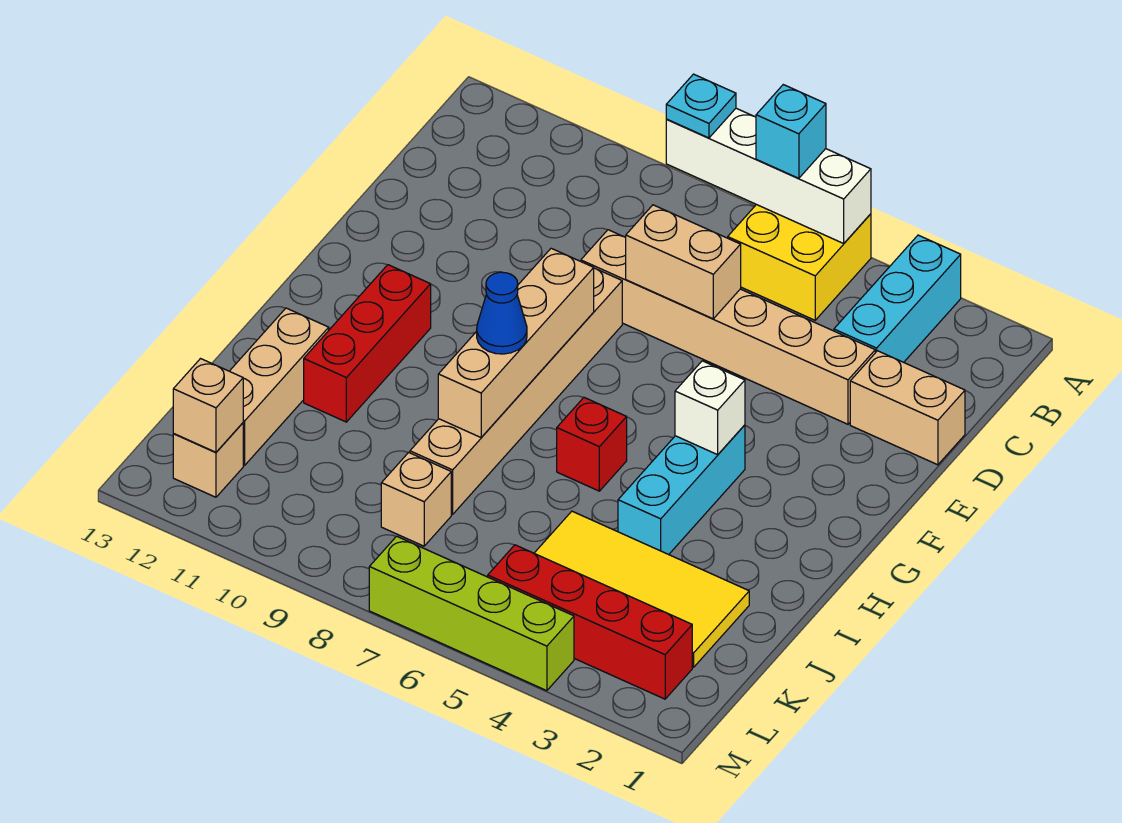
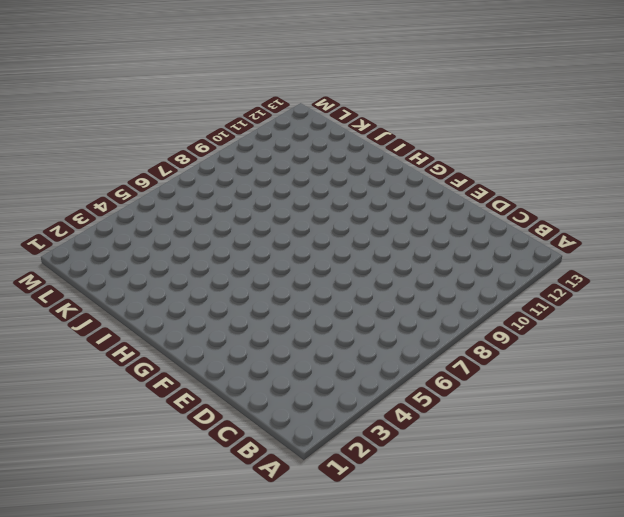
none -> cyan 1x3 brick [834,235,961,362]
none -> yellow 2x2 brick [728,205,871,320]
none -> tan 1x2 brick [850,351,965,465]

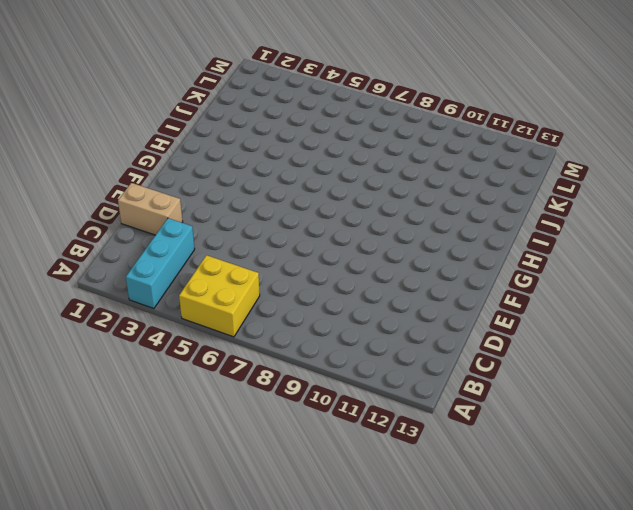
none -> tan 1x6 brick [581,230,875,424]
none -> tan 1x6 brick [410,268,622,514]
none -> cyan 1x3 brick [618,425,745,555]

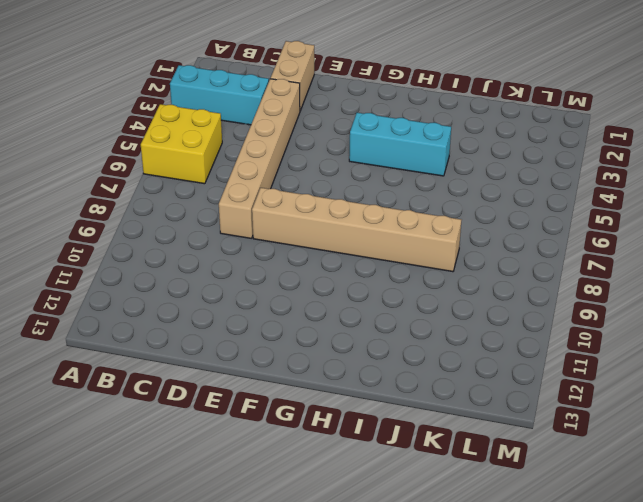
none -> red 1x3 brick [304,265,431,422]
none -> red 1x1 brick [557,398,627,491]
none -> tan 1x3 brick [230,308,329,466]

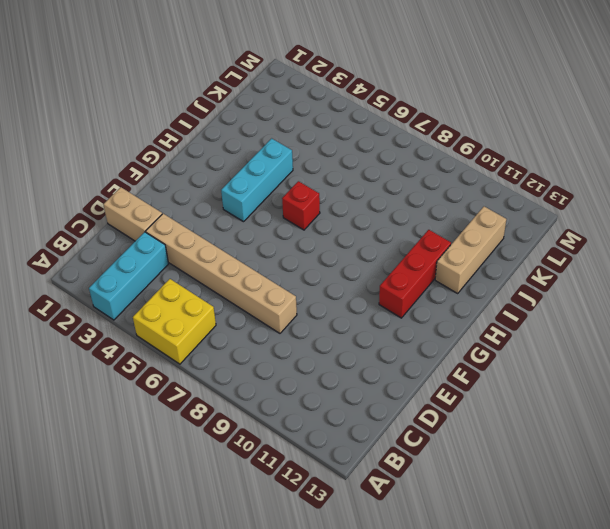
none -> tan 1x6 brick [410,268,622,514]
none -> yellow 2x4 tile [534,511,749,667]
none -> tan 1x1 brick [381,452,451,546]

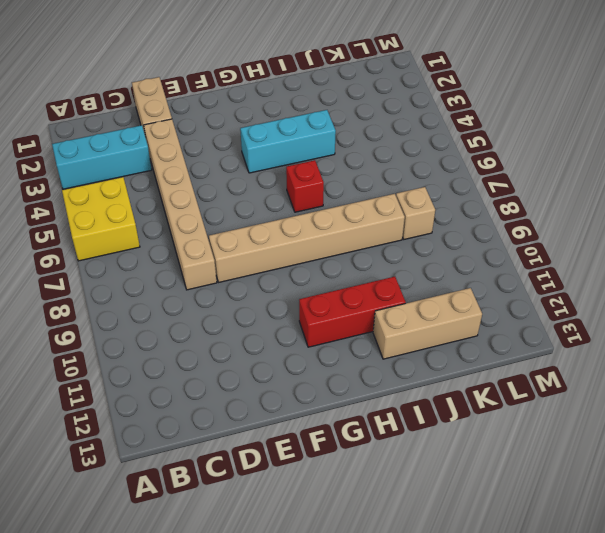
none -> yellow 2x4 tile [534,511,749,667]
none -> red 1x4 brick [488,545,692,699]
none -> tan 1x1 brick [173,423,243,497]

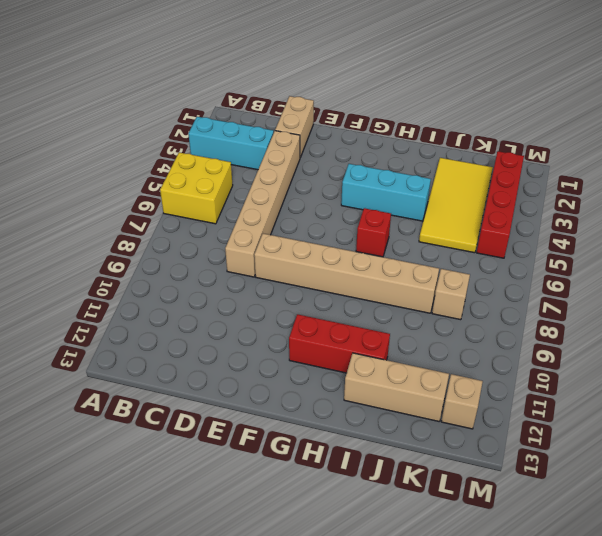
none -> lime 1x4 brick [369,536,574,691]
none -> white 1x4 brick [666,108,871,243]
none -> tan 1x2 brick [625,205,741,319]

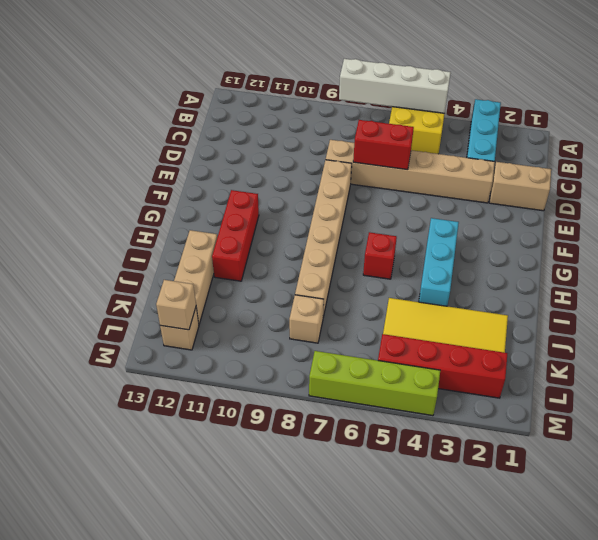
red 1x2 brick [353,120,414,170] -> tan 1x2 brick [625,205,741,319]
none -> tan 1x4 brick [438,248,594,437]
none -> white 1x1 brick [675,361,745,455]
none -> cyan 1x1 brick [756,85,826,179]

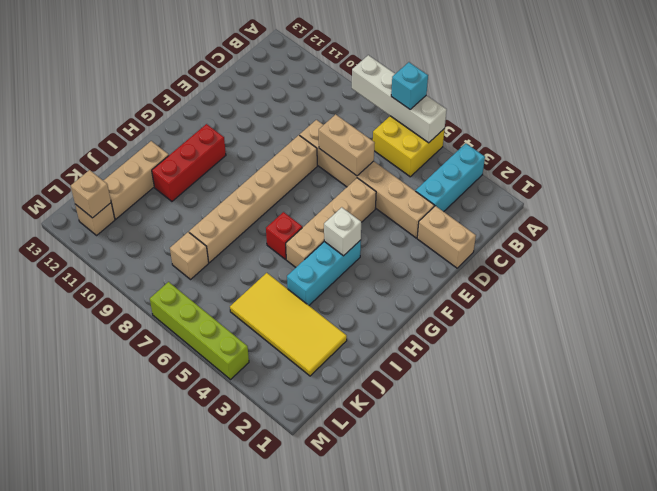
tan 1x4 brick [286,178,376,267] -> tan 1x4 brick moved to [438,248,594,437]
none -> red 1x4 brick [488,545,692,699]
none -> cyan 1x1 plate [666,74,736,138]
none -> blue 1x1 cone [477,272,527,354]

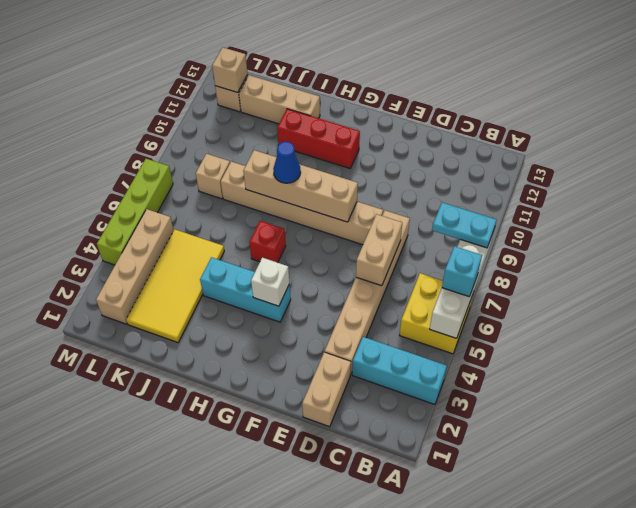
cyan 1x2 plate [432,203,496,248] -> cyan 1x1 plate [666,74,736,138]
tan 1x4 brick [96,209,174,324] -> red 1x4 brick [488,545,692,699]

